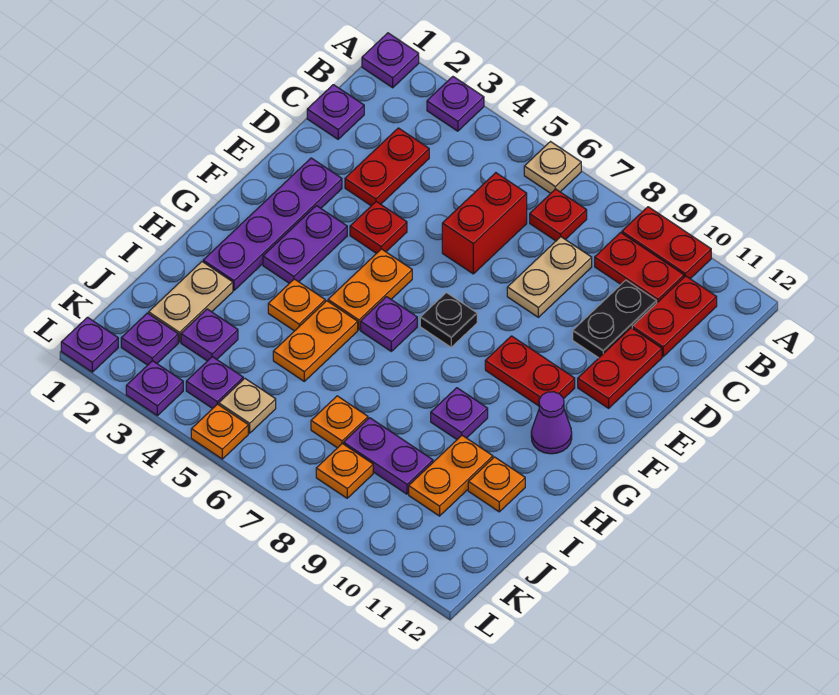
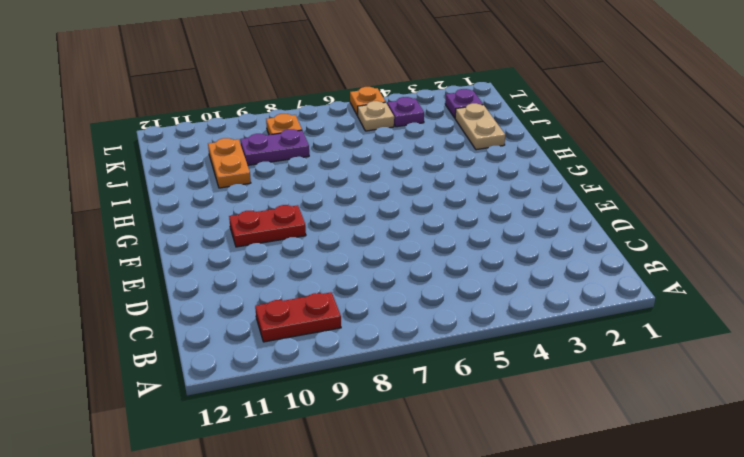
none -> purple 1x1 plate [362,33,419,88]
none -> purple 1x1 plate [427,77,484,131]
none -> tan 1x1 plate [524,142,581,193]
none -> red 1x2 plate [622,207,711,279]

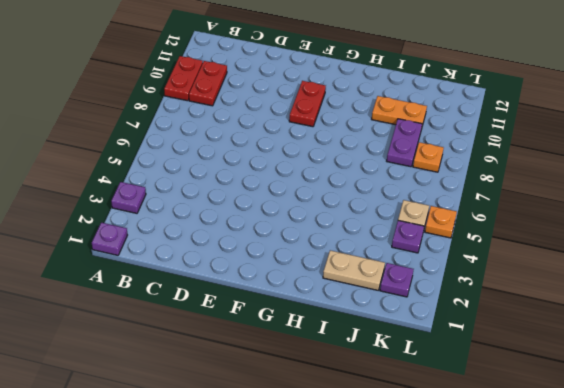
none -> tan 1x1 plate [524,142,581,193]
none -> red 1x1 plate [530,189,587,241]
none -> red 1x2 plate [632,276,717,357]
none -> purple 1x1 plate [307,85,364,139]

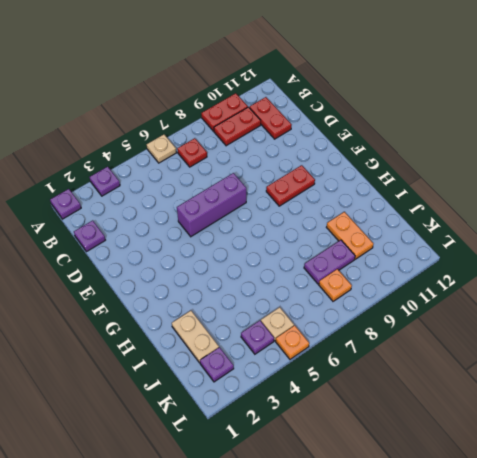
purple 1x3 brick [177,173,246,237] -> none
none -> red 1x2 plate [345,128,429,206]
none -> red 1x2 brick [442,173,527,274]
none -> tan 1x2 plate [507,237,592,317]
none -> black 1x2 plate [573,280,657,358]

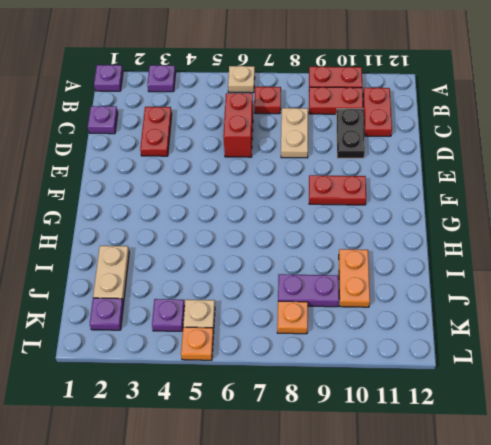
none -> red 1x2 plate [578,328,662,408]
none -> purple 1x4 plate [203,158,342,290]
none -> red 1x1 plate [350,202,407,253]
none -> purple 1x2 plate [263,206,347,283]

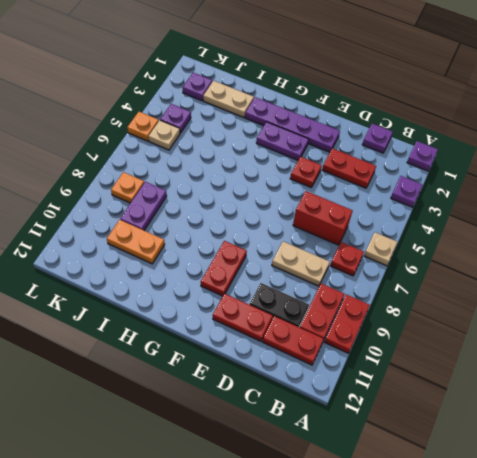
none -> orange 1x2 plate [328,249,412,330]
none -> black 1x1 plate [420,293,477,347]
none -> purple 1x1 plate [361,297,417,351]
none -> purple 1x1 cone [531,392,572,454]

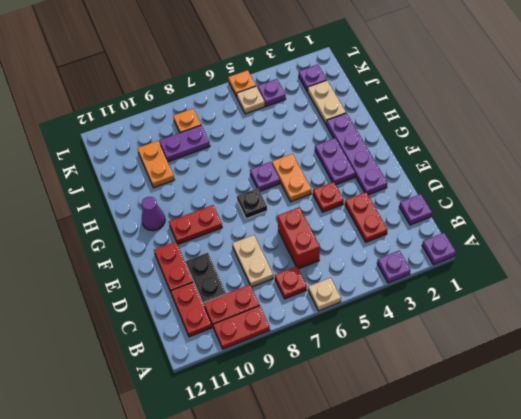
none -> orange 1x1 plate [268,279,325,331]
none -> orange 1x2 plate [273,301,358,381]
none -> purple 1x1 plate [431,388,488,439]
none -> orange 1x1 plate [468,457,525,512]

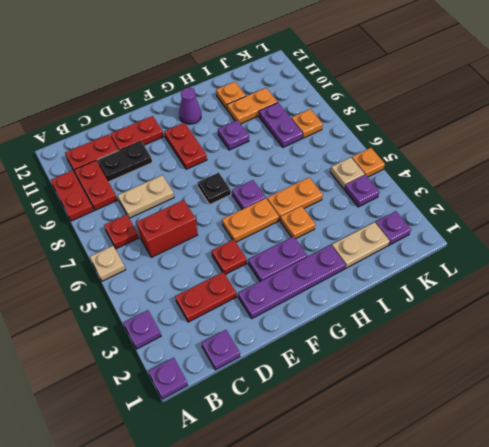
none -> purple 1x1 plate [181,309,238,361]
none -> orange 1x1 plate [311,396,368,448]
none -> purple 1x1 plate [61,317,118,372]
none -> purple 1x1 plate [126,361,183,416]

